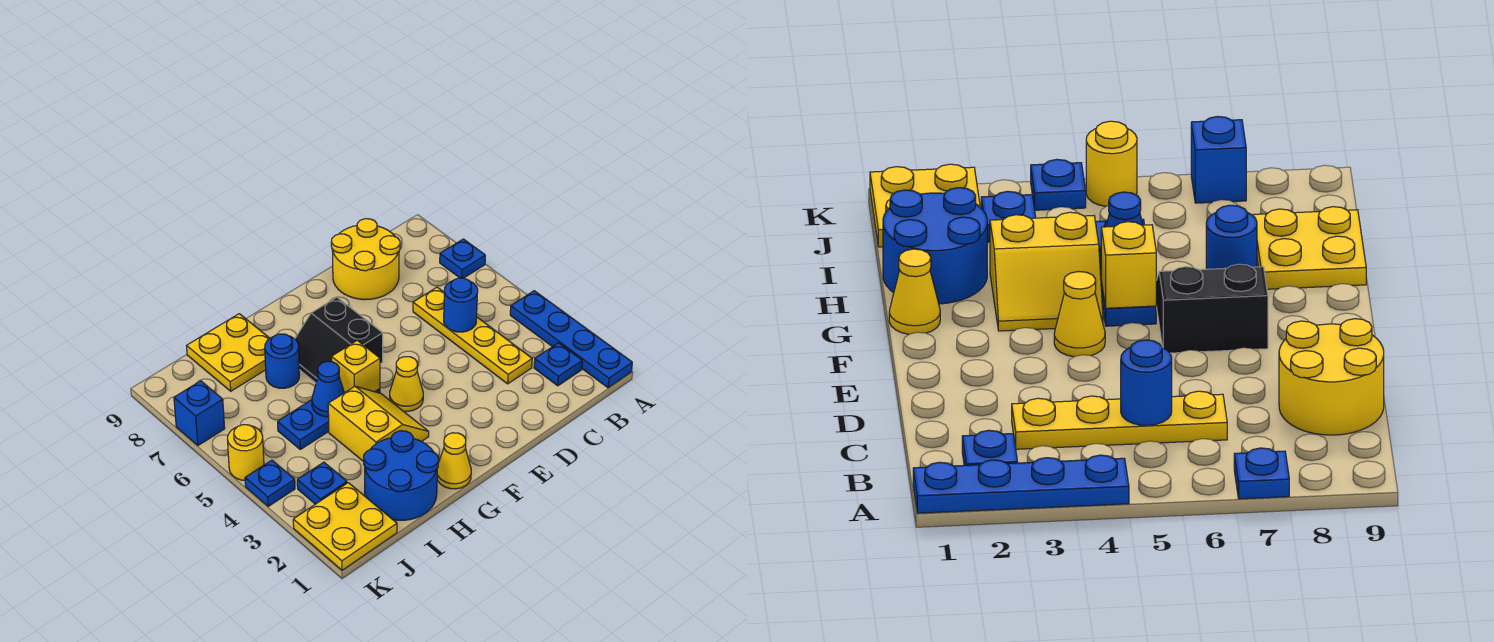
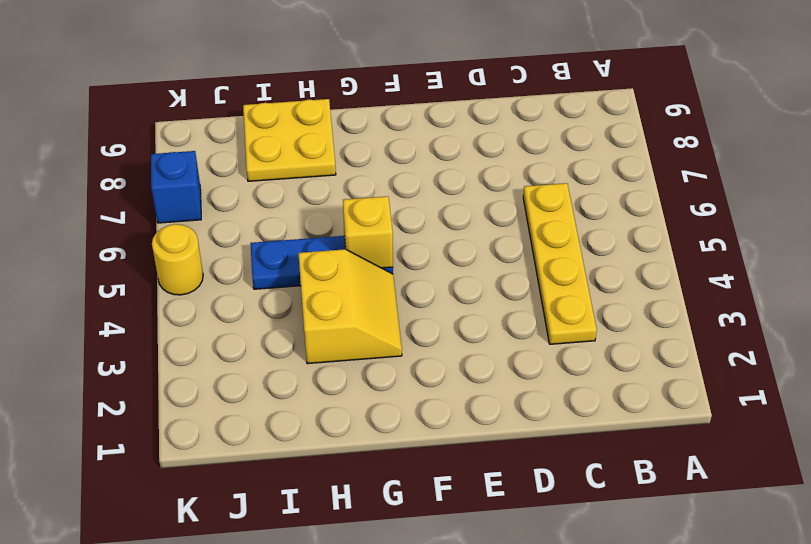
none -> blue 1x4 plate [510,291,632,388]
none -> blue 1x1 plate [440,239,485,278]
none -> blue 1x1 plate [534,343,582,386]

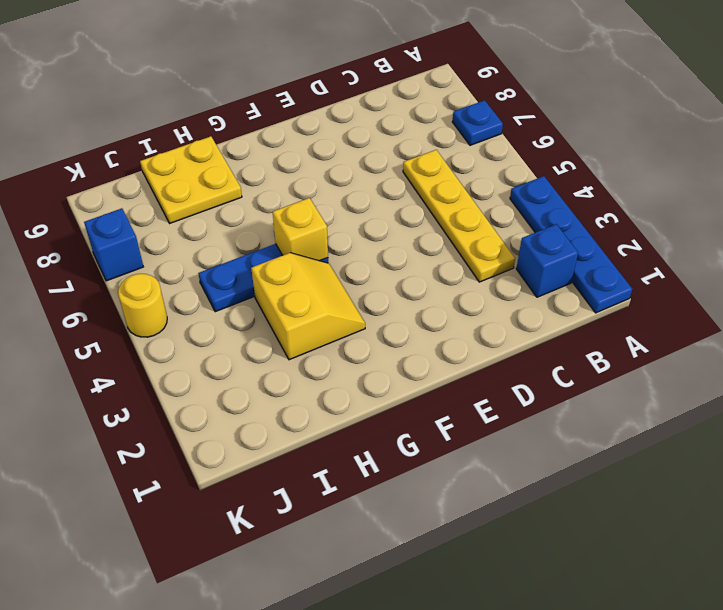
blue 1x1 brick [516,224,578,297] -> blue 1x1 plate [534,343,582,386]
none -> yellow 2x2 round brick [331,219,400,300]
none -> yellow 1x1 cone [390,357,423,411]
none -> black 2x2 slope [295,297,383,383]

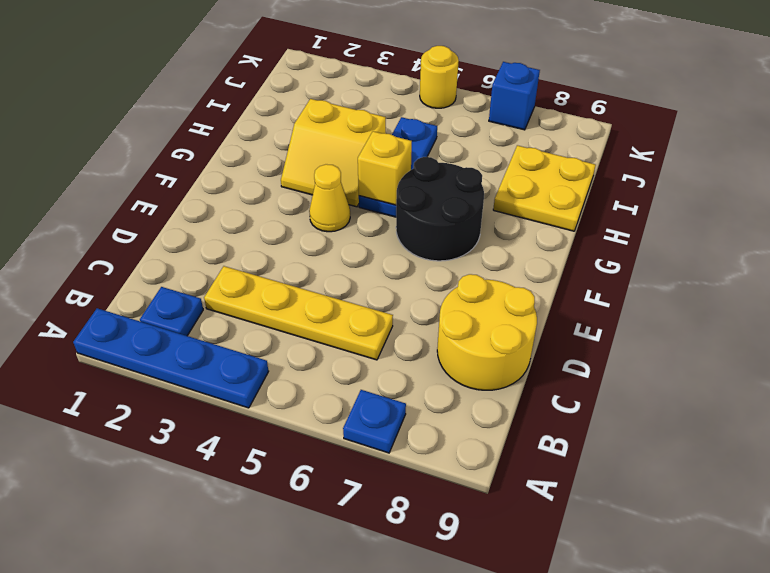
black 2x2 round brick [396,157,484,261] -> black 2x2 slope [295,297,383,383]
none -> yellow 1x1 cone [437,433,471,489]
none -> blue 2x2 round brick [364,431,439,520]
none -> blue 1x1 round brick [265,334,300,388]

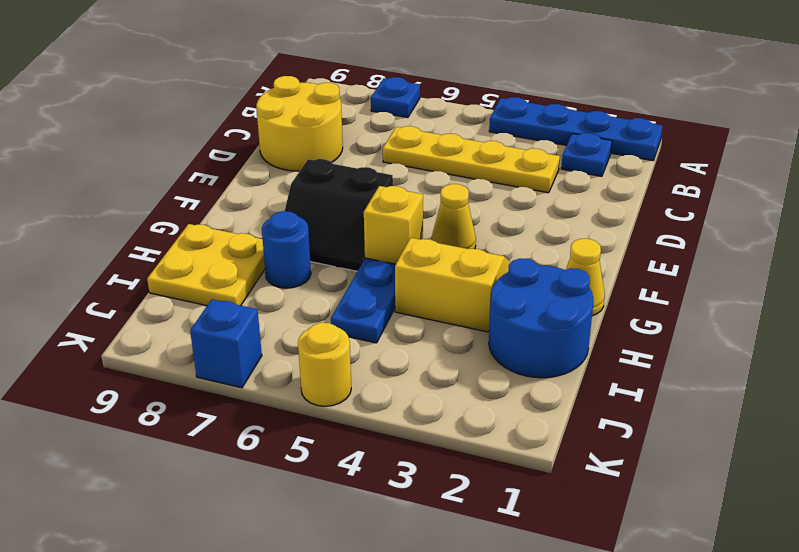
none -> yellow 2x2 plate [293,483,397,570]
none -> blue 1x1 plate [297,462,347,504]
none -> blue 1x1 plate [245,460,295,506]

